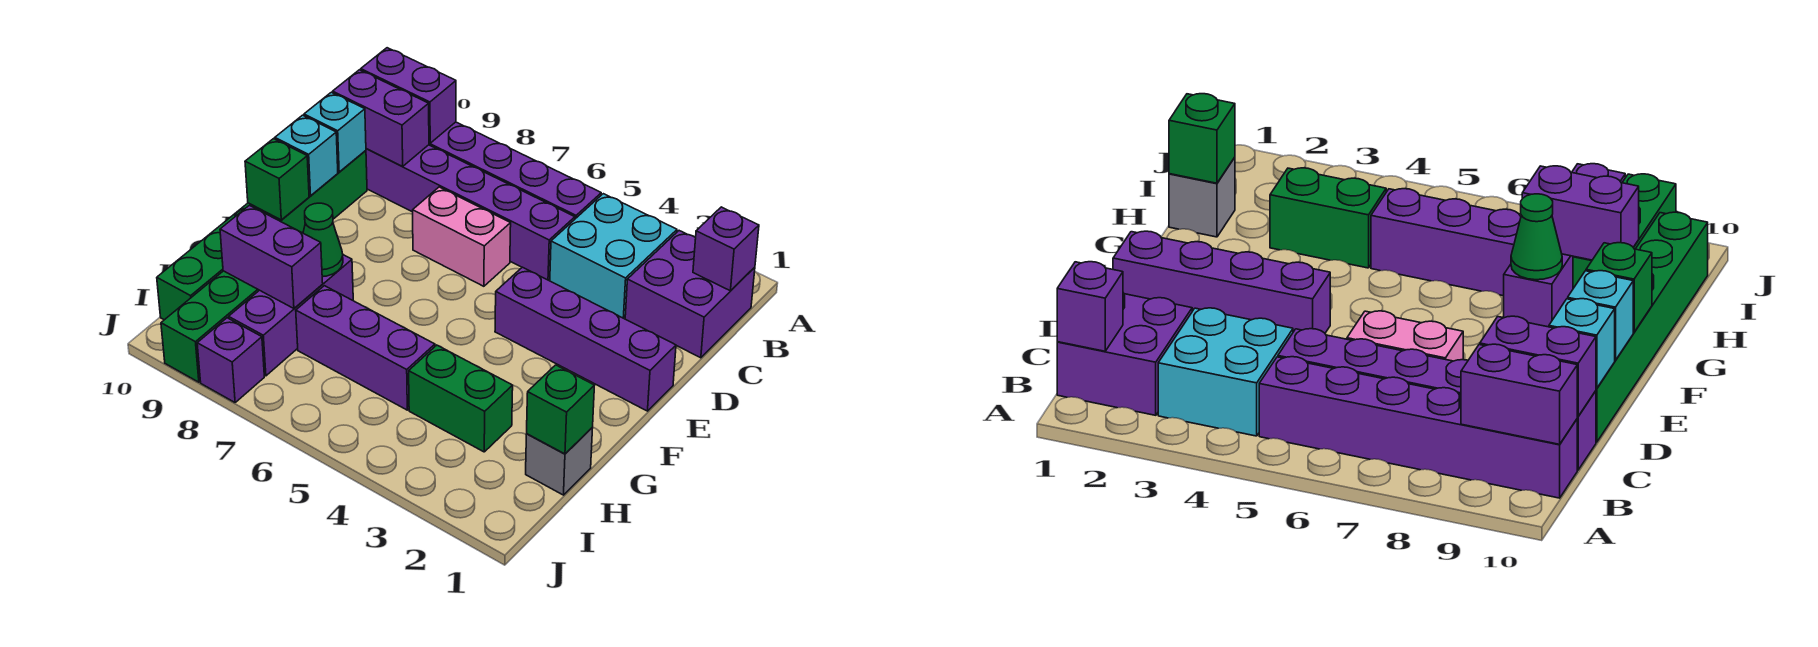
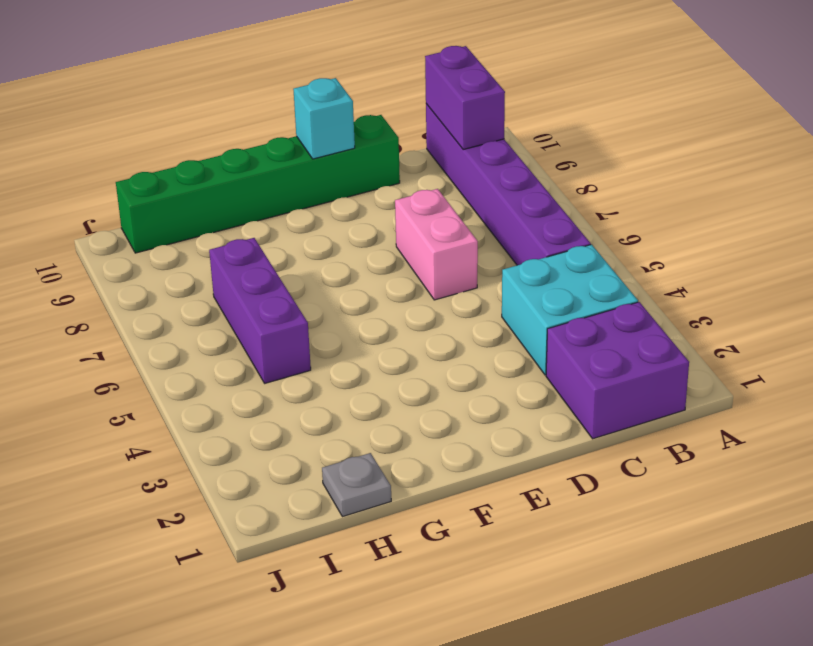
grey 1x1 plate [322,453,391,517] -> grey 1x1 brick [526,427,593,495]
none -> purple 1x6 brick [366,145,575,280]
none -> purple 1x4 brick [495,267,676,411]
none -> purple 1x3 brick [229,255,353,376]

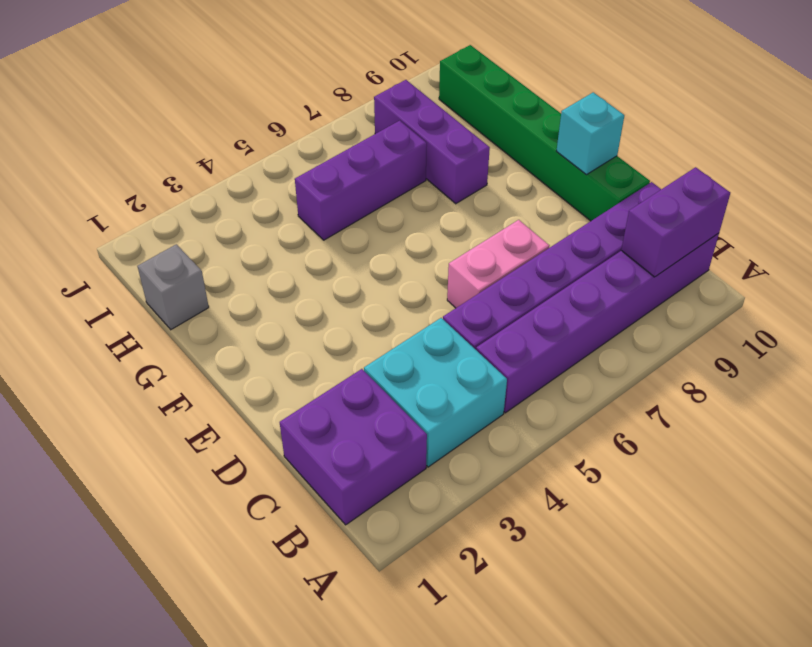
none -> purple 1x4 brick [495,267,676,411]
none -> green 1x2 brick [409,345,513,452]
none -> green 1x3 brick [161,271,259,382]

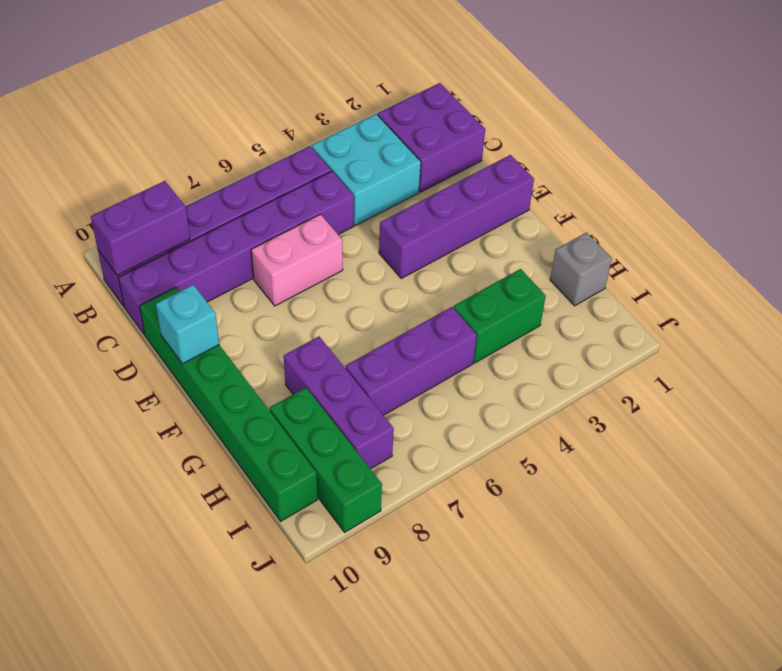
none -> purple 1x1 brick [197,318,264,402]
none -> purple 1x1 brick [693,207,759,291]
none -> purple 1x2 brick [333,70,429,166]

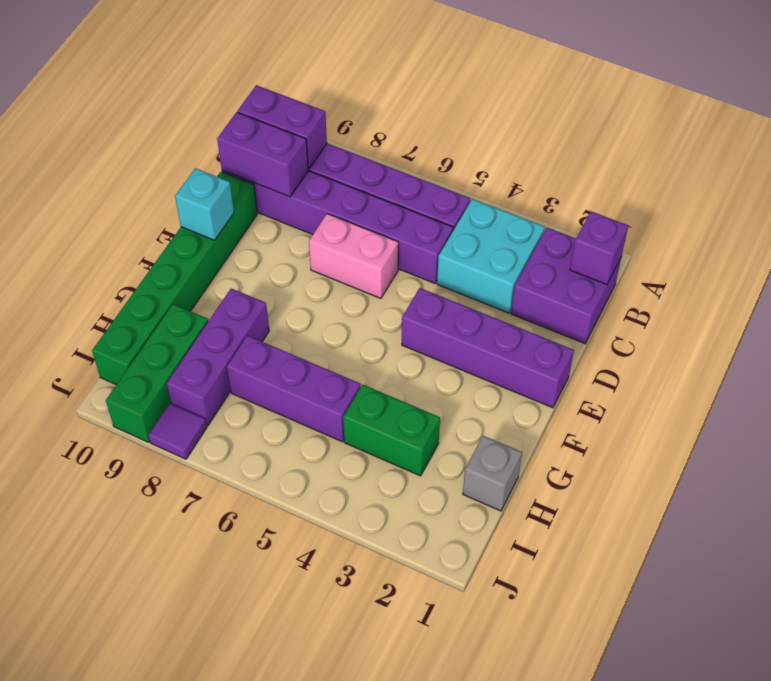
purple 1x1 tile [148,403,207,459] -> purple 1x1 brick [197,318,264,402]
none -> cyan 1x1 brick [304,92,366,172]
none -> green 1x1 brick [245,139,309,220]
none -> green 1x1 cone [303,203,343,277]

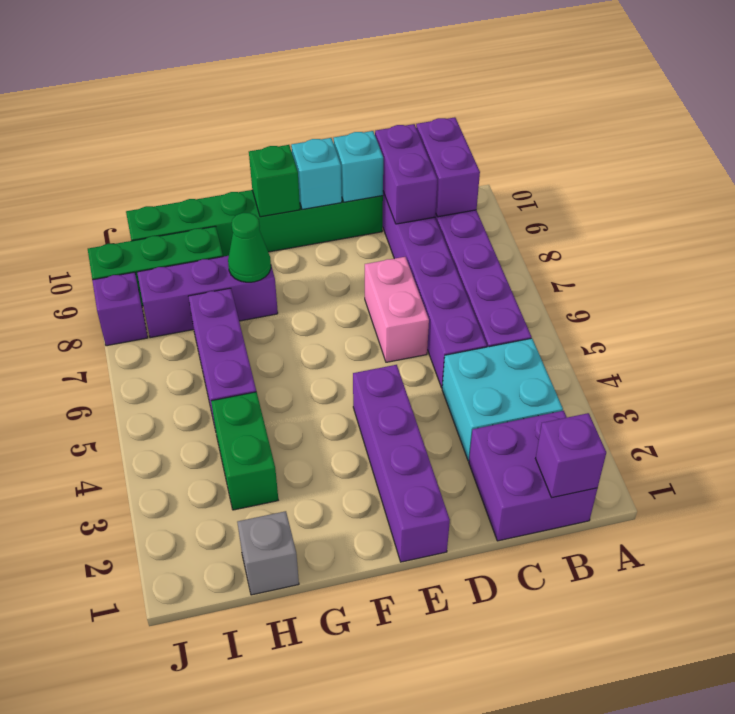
none -> green 1x1 brick [527,365,595,454]
none -> purple 1x2 brick [220,205,323,308]

